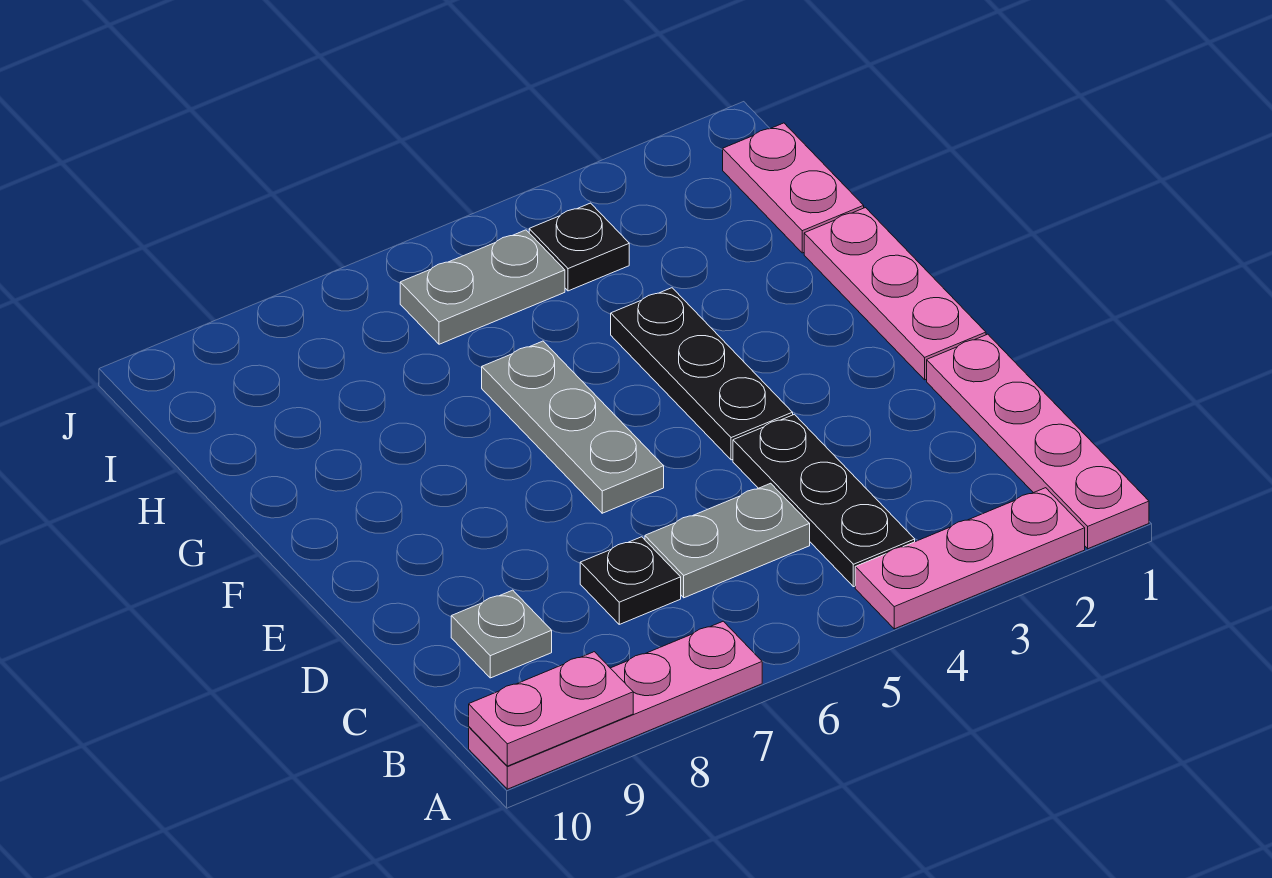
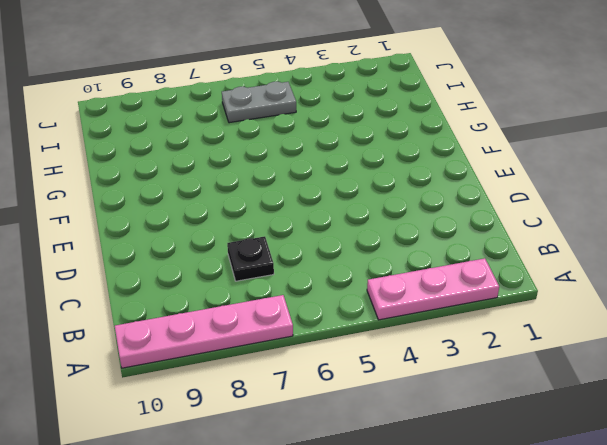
none -> pink 1x4 plate [927,334,1149,549]
none -> black 1x3 plate [733,414,915,587]
none -> grey 1x2 plate [645,483,810,598]

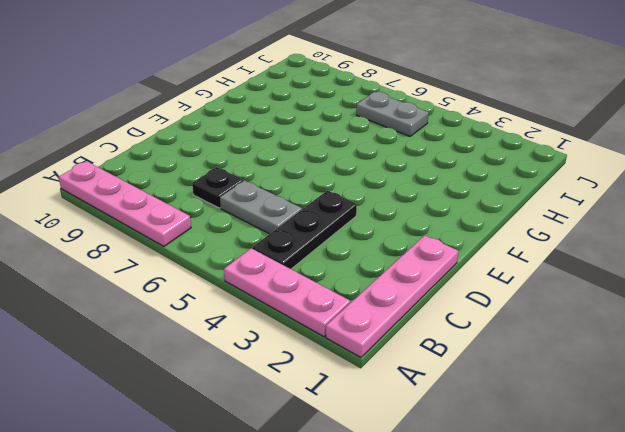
none -> grey 1x1 plate [451,590,552,678]
none -> pink 1x3 plate [804,208,986,380]
none -> black 1x3 plate [611,288,793,460]

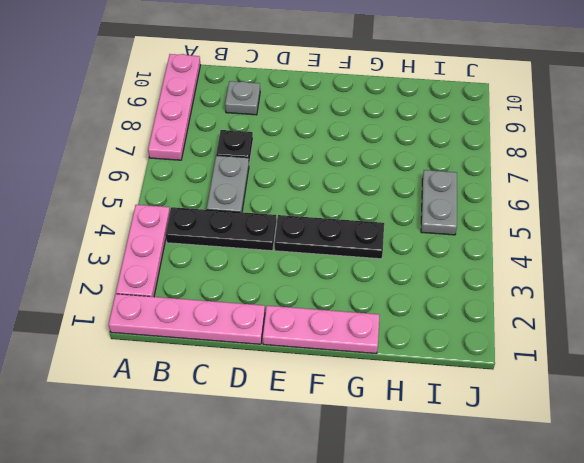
none -> grey 1x3 plate [482,341,664,513]
none -> pink 1x2 plate [723,123,864,253]
none -> black 1x1 plate [529,203,629,291]

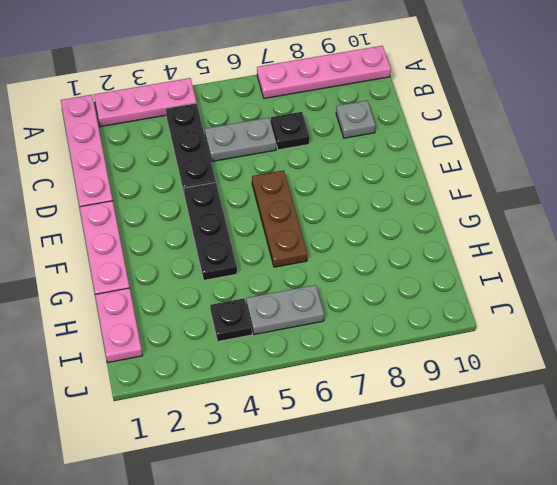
brown 1x3 plate [252,170,307,267] -> grey 1x3 plate [482,341,664,513]
none -> pink 1x2 plate [469,652,633,766]

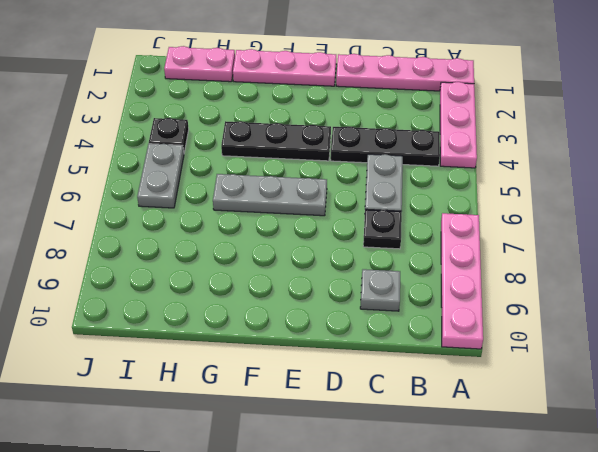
none -> pink 1x2 plate [469,652,633,766]

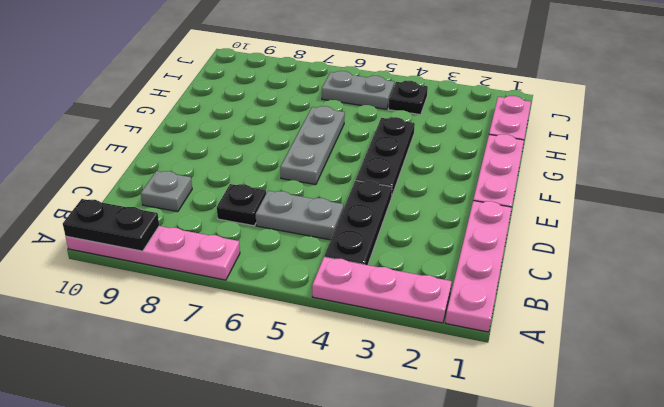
black 1x2 plate [63,199,159,251] -> pink 1x2 plate [469,652,633,766]

